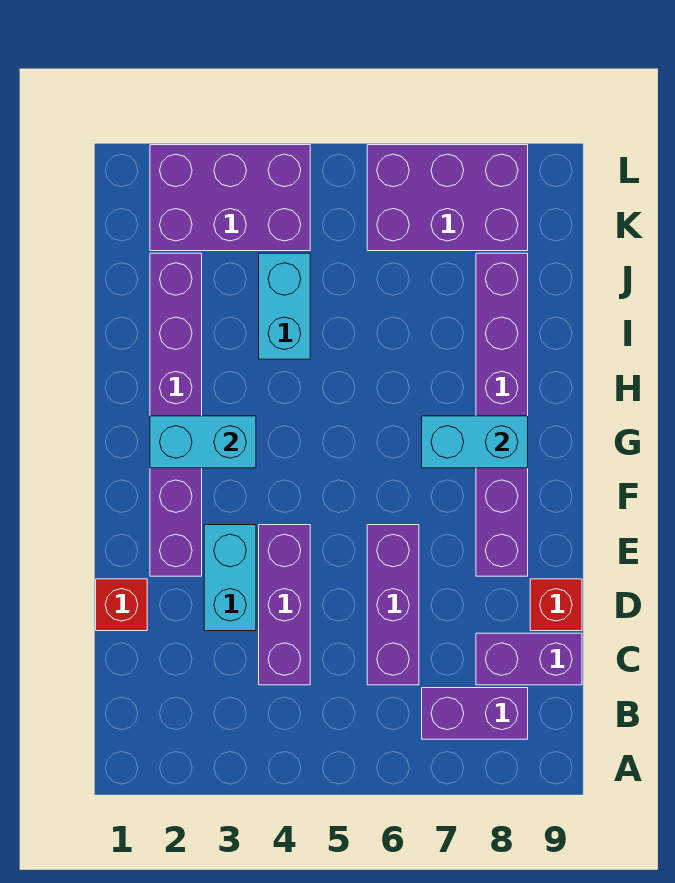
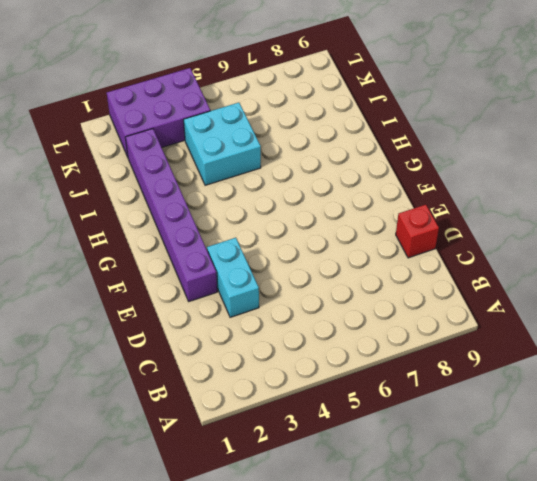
cyan 2x2 brick [184,103,261,185] -> cyan 1x2 brick [259,253,310,359]
none -> purple 1x2 brick [422,688,528,739]
none -> purple 1x3 brick [259,525,310,685]
none -> purple 1x3 brick [367,525,419,685]

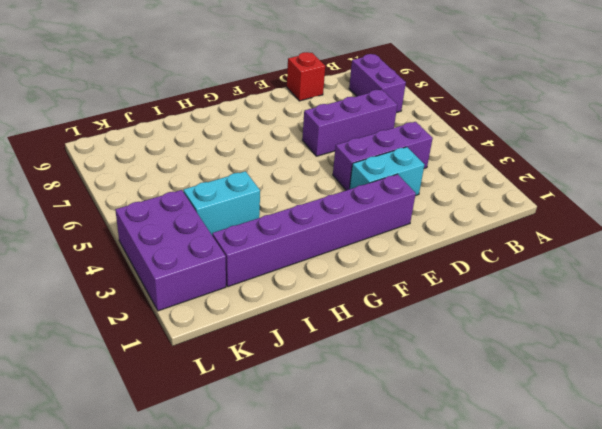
none -> purple 1x2 brick [476,633,582,685]
none -> red 1x1 brick [96,579,147,631]
none -> purple 1x6 brick [476,253,528,576]

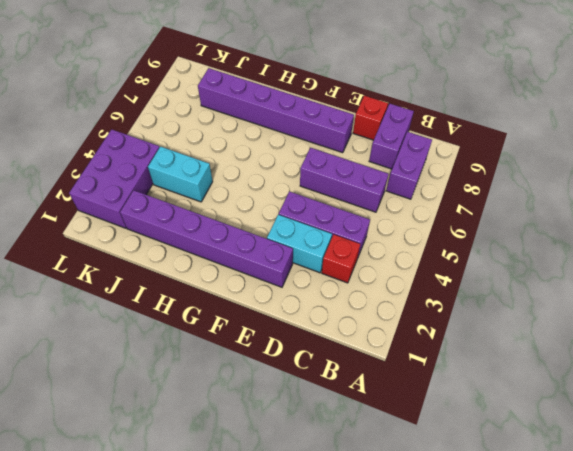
red 1x1 brick [322,235,360,283] -> red 1x1 brick moved to [96,579,147,631]
none -> purple 2x3 brick [367,145,528,251]
none -> cyan 1x2 brick [150,416,256,468]
none -> cyan 1x2 brick [422,416,528,468]

